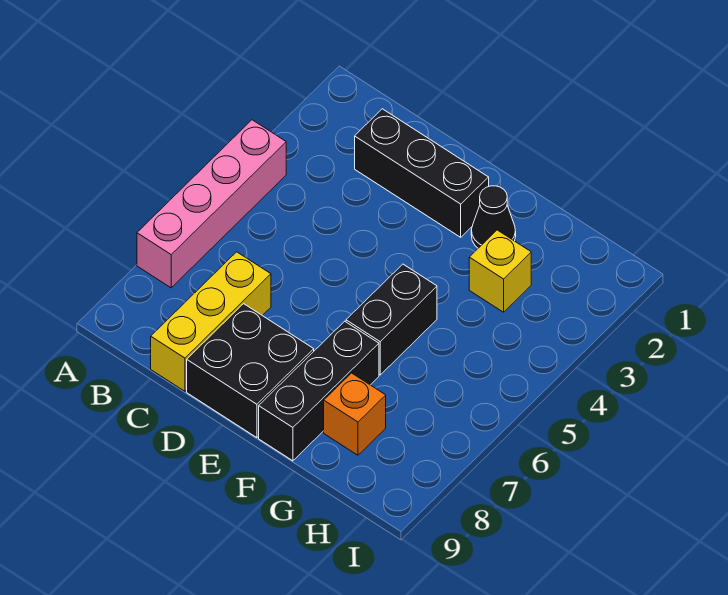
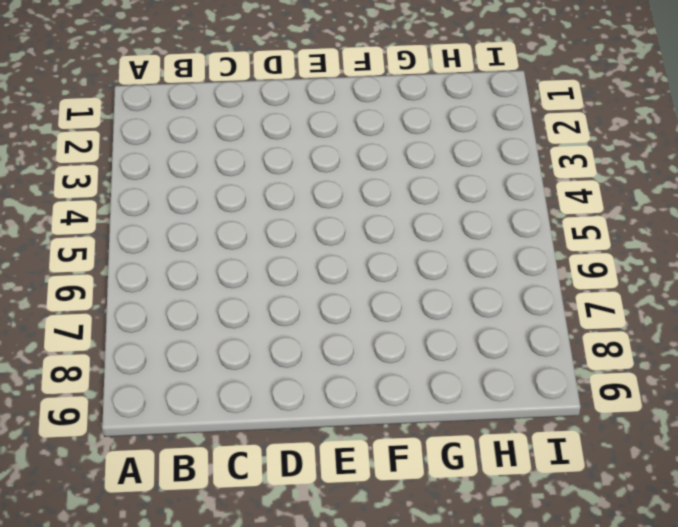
none -> pink 1x4 brick [137,120,286,288]
none -> black 1x3 brick [355,109,489,237]

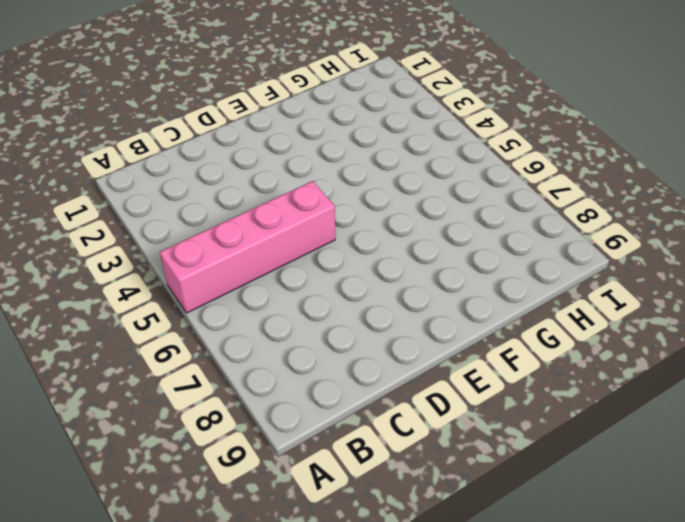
pink 1x4 brick [160,181,335,313] -> pink 1x4 brick turned to [137,120,286,288]
none -> black 1x3 brick [355,109,489,237]
none -> yellow 1x3 brick [151,252,271,391]

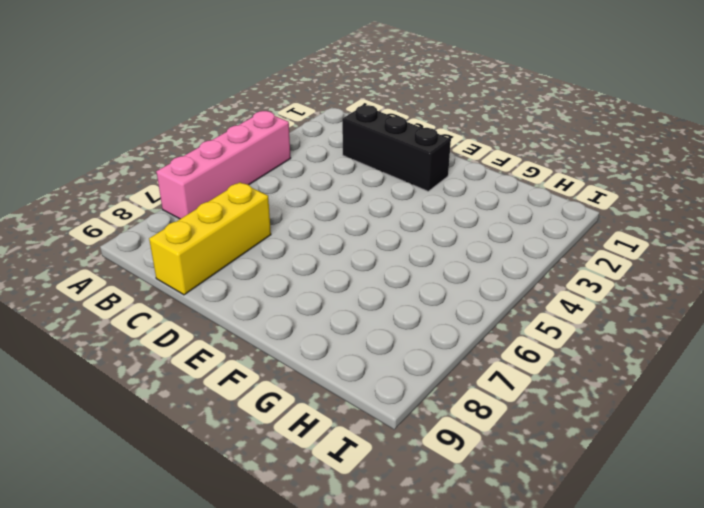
none -> black 2x2 brick [187,304,314,438]
none -> black 1x1 cone [471,186,516,248]

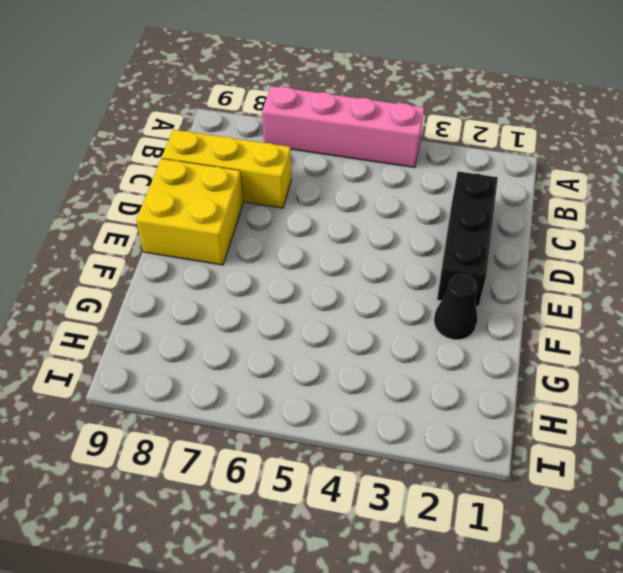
yellow 2x2 brick [136,159,243,265] -> black 2x2 brick [187,304,314,438]
none -> black 1x2 brick [346,264,437,375]
none -> black 1x3 brick [259,321,379,461]

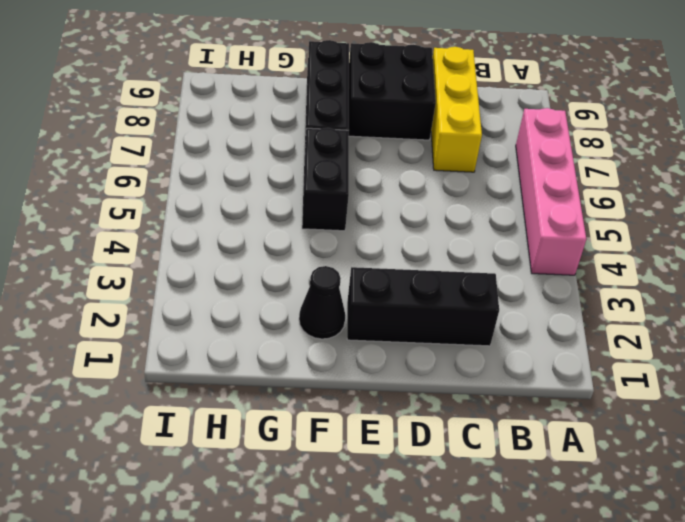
none -> yellow 1x1 brick [469,230,531,312]
none -> orange 1x1 brick [324,373,386,455]

